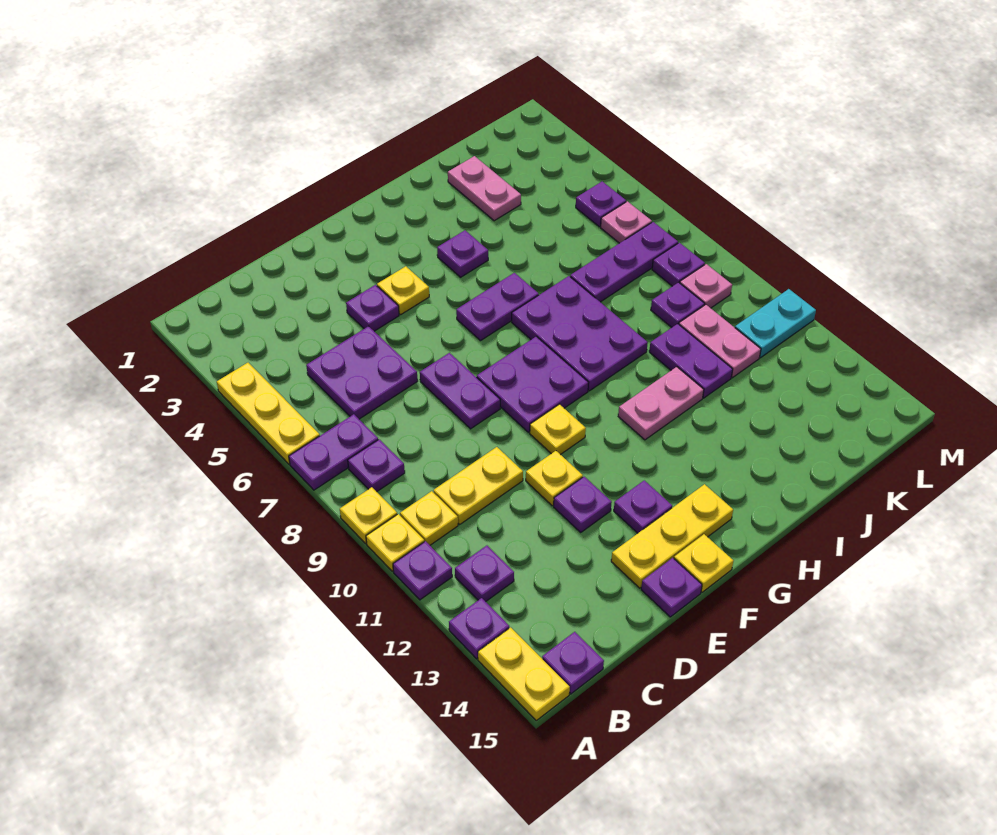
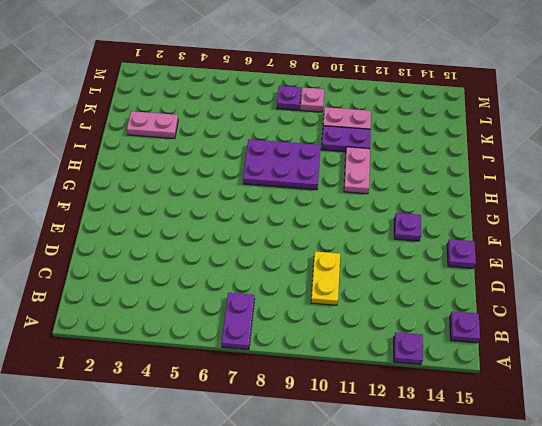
none -> yellow 1x3 plate [217,363,320,464]
none -> yellow 1x1 plate [340,487,397,543]
none -> yellow 1x1 plate [366,514,424,571]
none -> purple 1x1 plate [393,541,452,600]

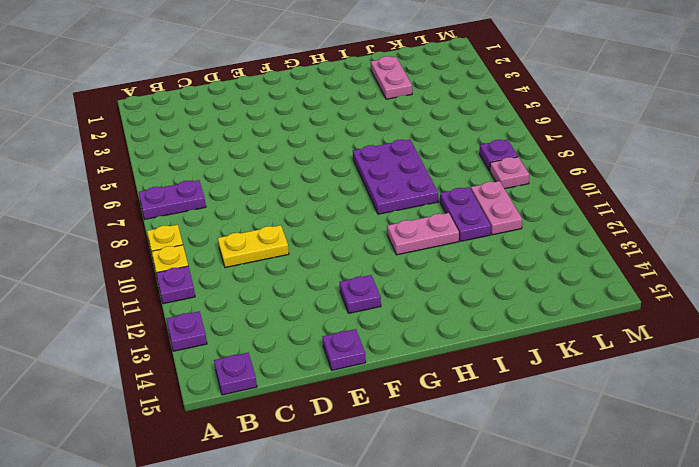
none -> yellow 1x3 plate [217,363,320,464]
none -> yellow 1x2 plate [478,627,570,720]
none -> purple 1x1 plate [348,439,405,492]
none -> yellow 1x1 plate [400,491,458,545]

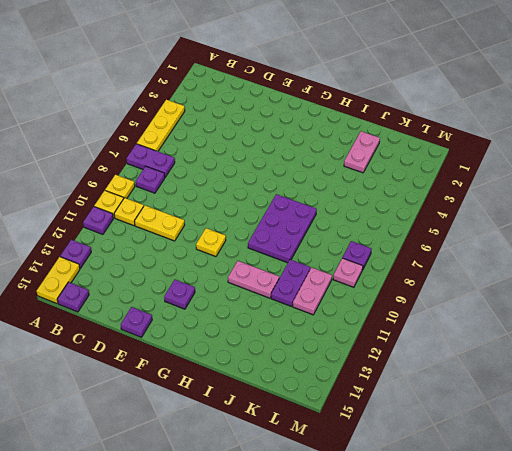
none -> purple 1x1 plate [455,546,514,602]
none -> purple 2x2 plate [306,326,418,419]
none -> purple 1x1 plate [346,285,399,331]
none -> purple 1x2 plate [420,353,500,429]

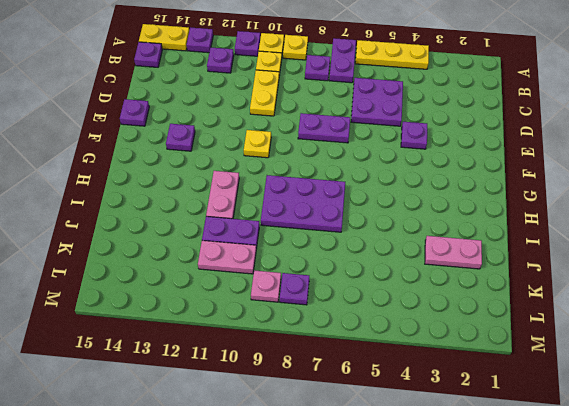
none -> yellow 1x1 plate [526,451,583,506]
none -> purple 1x1 plate [554,477,612,532]
none -> yellow 1x3 plate [611,484,733,588]
none -> yellow 1x1 plate [377,266,429,315]

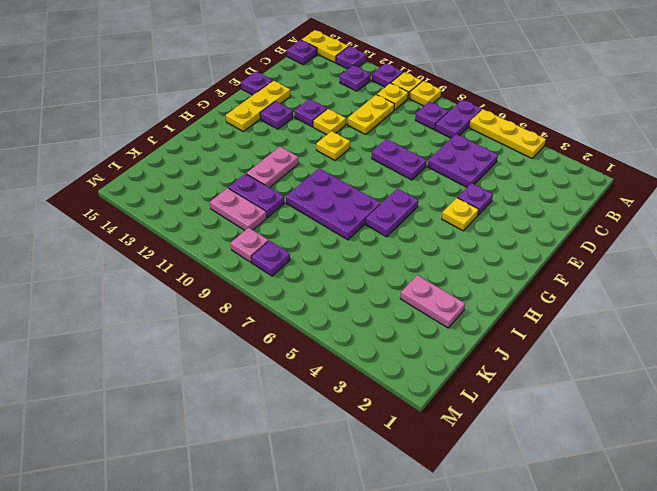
none -> purple 2x2 plate [477,336,588,432]
none -> yellow 1x1 plate [674,534,733,592]
none -> purple 1x1 plate [437,230,488,277]
none -> purple 1x3 plate [570,222,678,302]

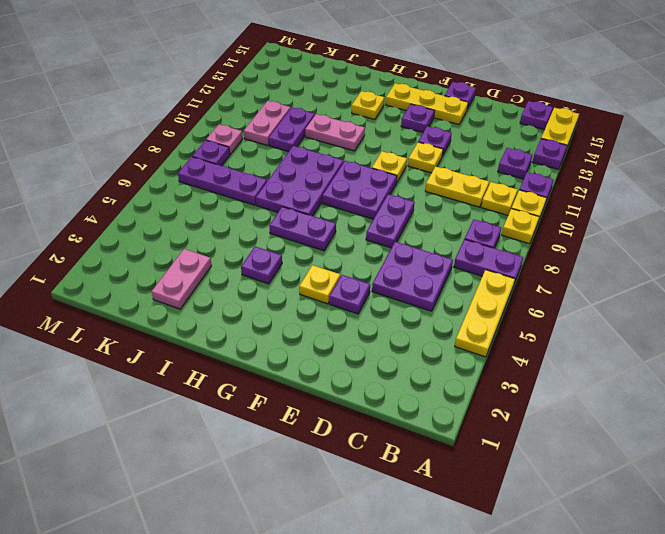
yellow 1x1 plate [352,91,385,119] -> yellow 1x1 plate moved to [674,534,733,592]
none -> purple 1x1 plate [651,282,704,327]
none -> purple 1x1 plate [576,181,626,227]
none -> pink 1x1 plate [601,201,652,243]
none -> cyan 1x2 plate [735,289,816,358]

